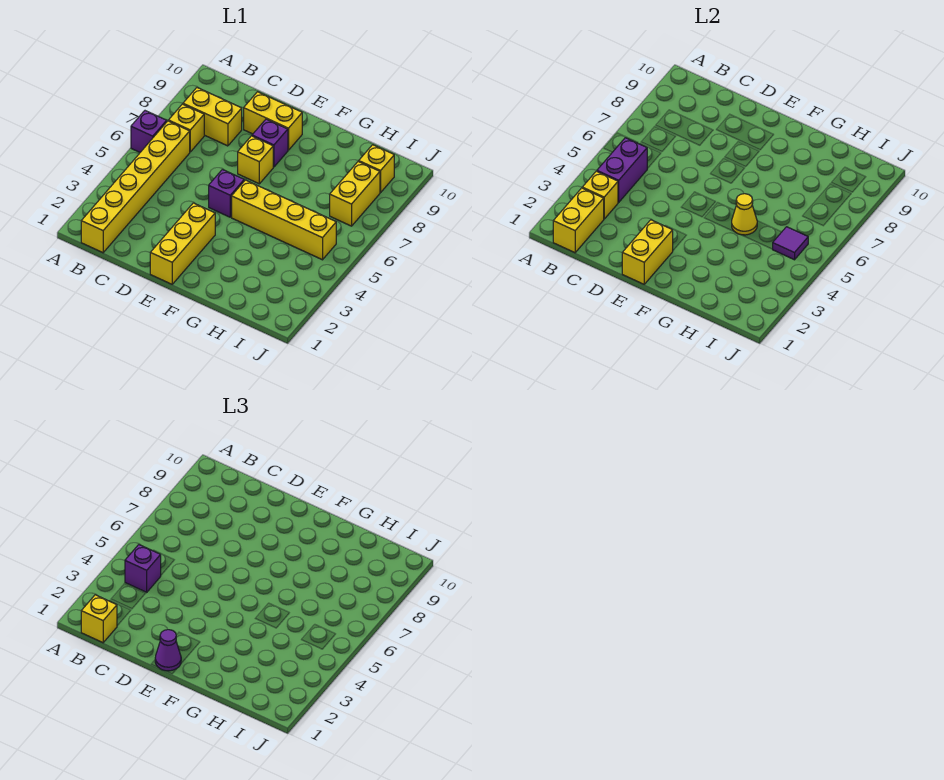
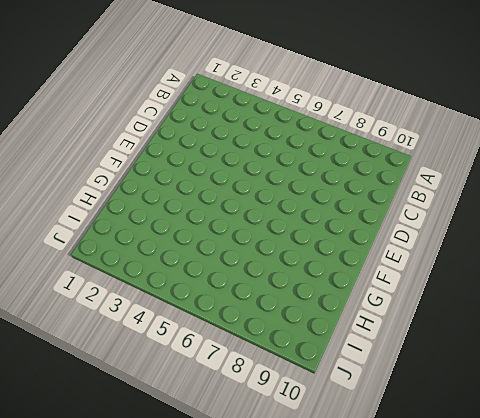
none -> purple 1x1 brick [131,111,167,152]
none -> yellow 1x6 brick [81,121,190,253]
none -> yellow 1x1 brick [168,104,204,152]

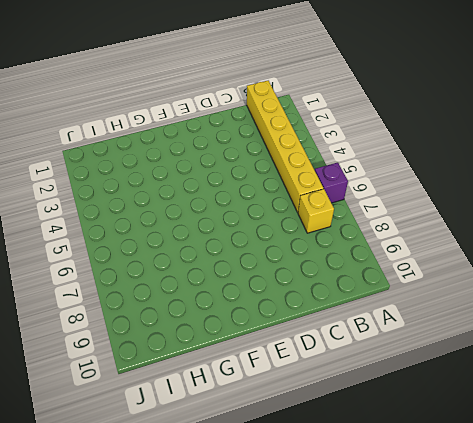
none -> yellow 1x2 brick [183,88,242,146]
none -> yellow 1x2 brick [244,92,302,150]
none -> yellow 1x3 brick [150,203,215,284]

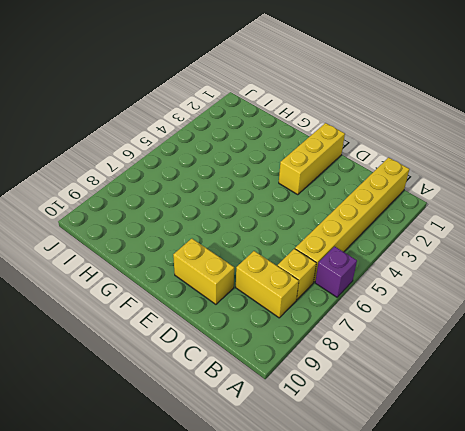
none -> purple 1x1 brick [209,170,244,217]
none -> yellow 1x1 brick [238,136,273,184]
none -> purple 1x1 brick [252,119,288,167]

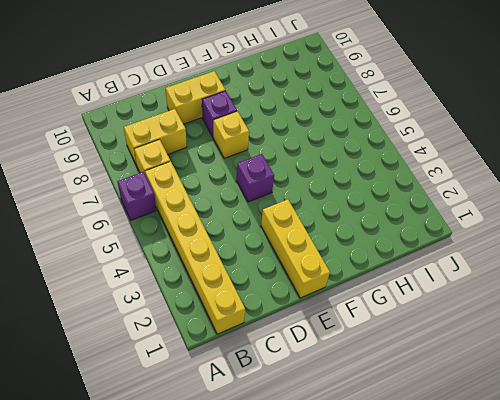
none -> yellow 1x4 brick [232,180,336,260]
none -> yellow 1x2 brick [330,161,380,226]
none -> yellow 1x1 brick [359,145,394,193]

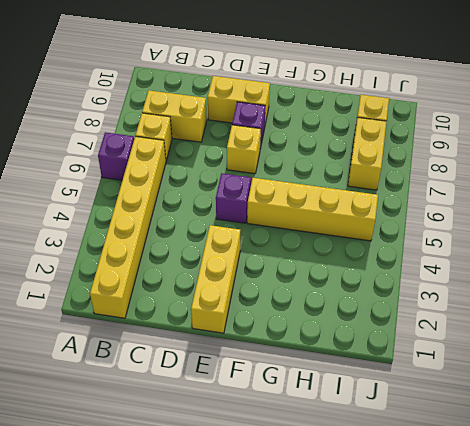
none -> yellow 1x2 brick [553,188,604,253]
none -> yellow 1x1 brick [582,171,618,219]
none -> purple 1x2 brick [597,138,647,202]

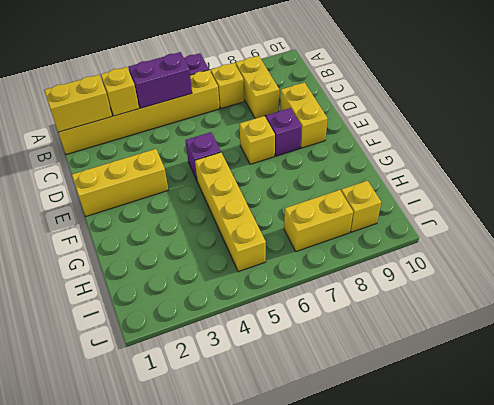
none -> yellow 1x2 brick [622,220,673,284]
none -> yellow 1x1 cone [732,194,757,235]
none -> purple 1x1 tile [773,227,808,260]

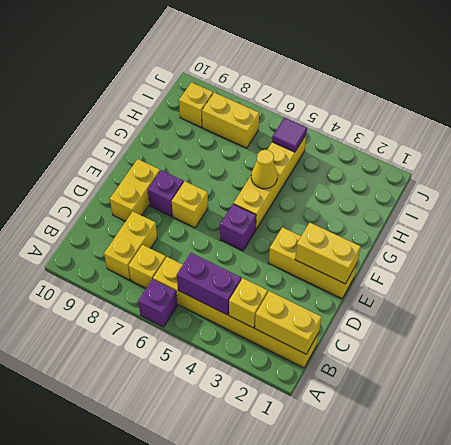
none -> yellow 1x1 brick [81,595,117,643]
none -> purple 1x1 brick [125,545,161,592]
none -> purple 1x1 cone [155,630,181,671]

